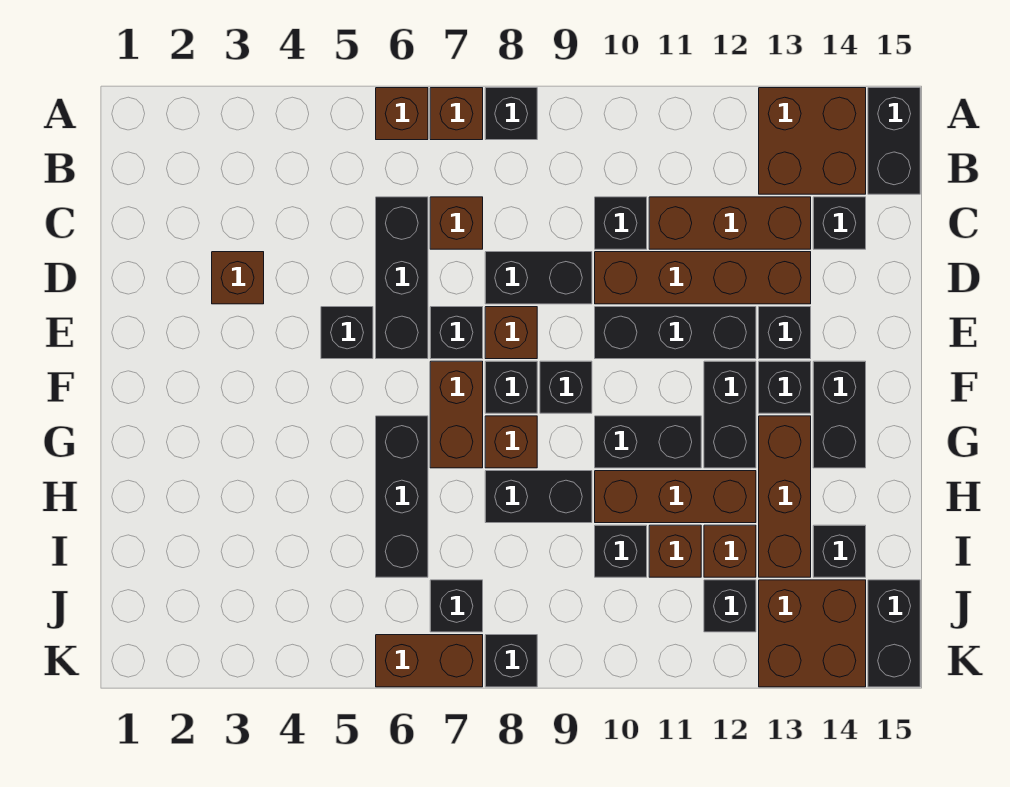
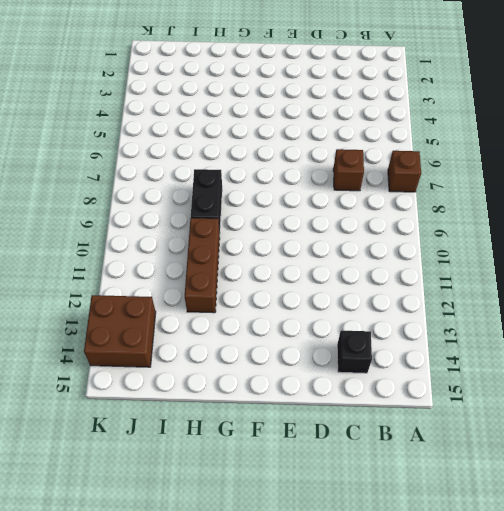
none -> brown 1x1 brick [376,88,428,140]
none -> black 1x1 brick [485,88,537,140]
none -> brown 2x2 brick [759,88,866,194]
none -> black 1x2 brick [868,88,920,194]

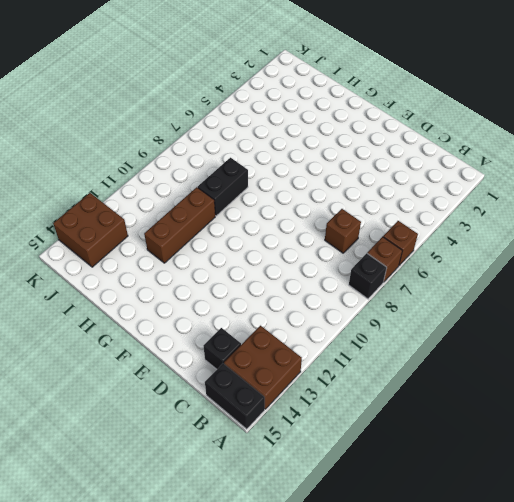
none -> black 1x3 brick [376,197,428,359]
none -> black 1x1 brick [595,197,647,249]
none -> brown 1x3 brick [649,197,811,249]
none -> brown 1x1 brick [212,252,264,304]

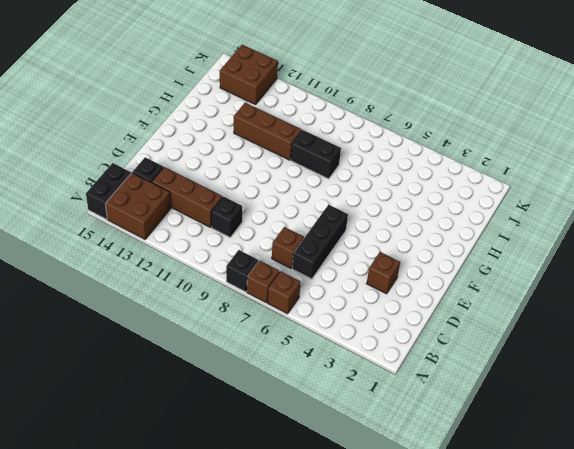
none -> black 1x2 brick [485,252,592,304]
none -> brown 1x4 brick [595,252,811,304]
none -> black 1x1 brick [321,307,373,359]
none -> black 1x1 brick [430,307,483,359]

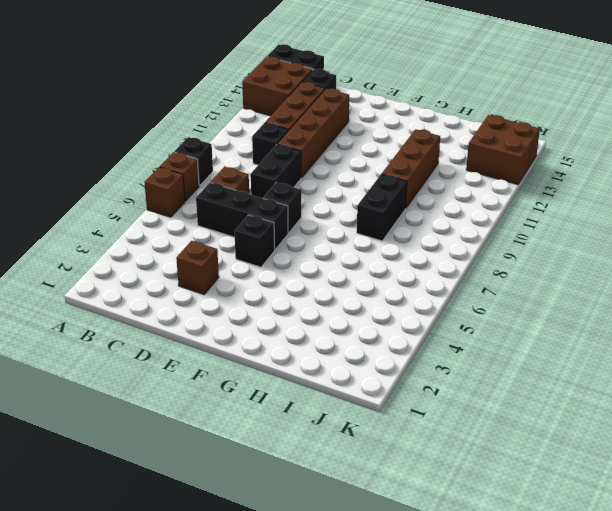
none -> brown 1x1 brick [485,307,537,359]
none -> black 1x3 brick [595,307,756,359]
none -> black 1x1 brick [759,307,811,359]
none -> brown 1x2 brick [430,361,483,468]

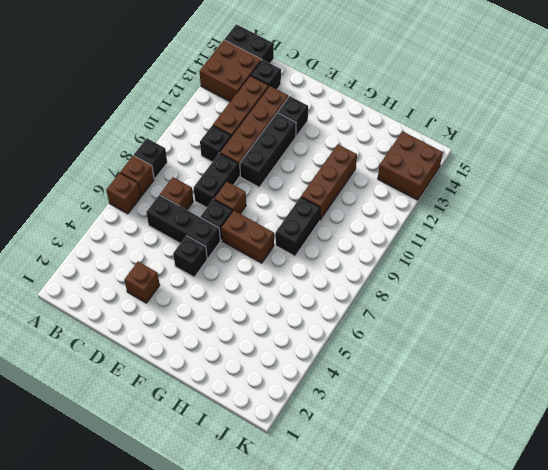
none -> black 1x1 brick [485,361,537,413]
none -> black 1x1 brick [540,361,592,413]
none -> black 1x2 brick [704,361,756,468]
none -> black 1x1 brick [759,361,811,413]

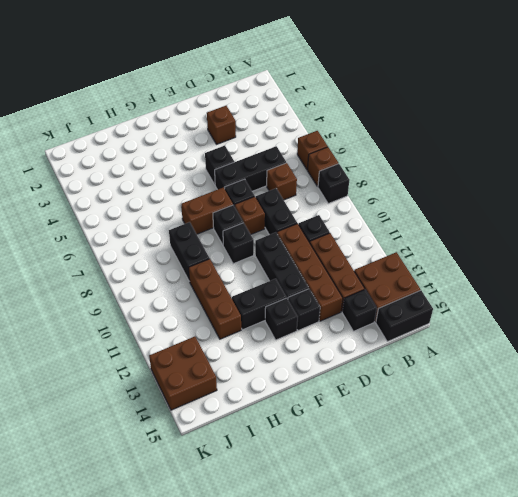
none -> black 1x2 brick [813,361,866,468]
none -> black 1x3 brick [376,416,428,577]
none -> brown 1x1 brick [485,416,537,468]
none -> black 1x2 brick [595,416,701,468]

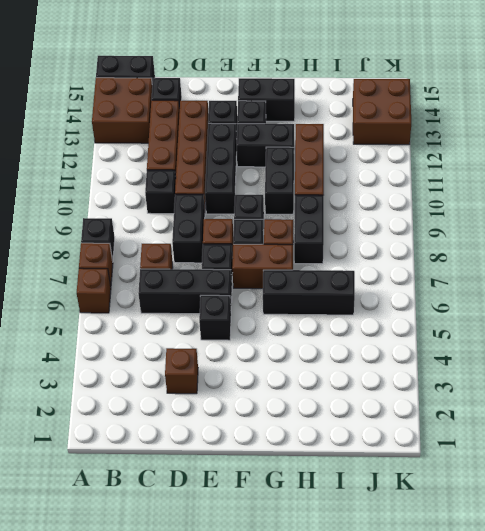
none -> brown 1x3 brick [759,416,811,577]
none -> black 1x1 brick [595,525,647,577]
none -> brown 1x1 brick [649,525,701,577]
none -> brown 1x1 brick [704,525,756,577]

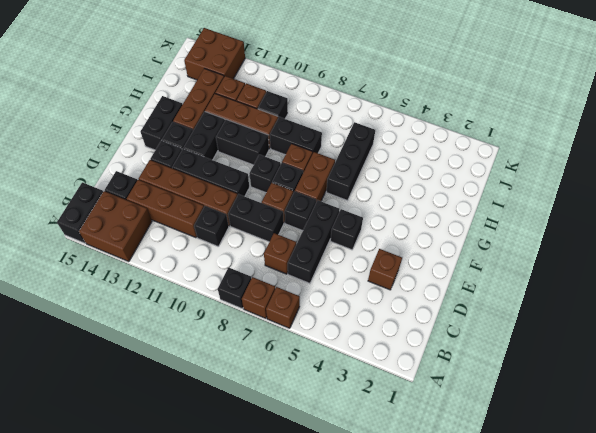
none -> black 1x1 brick [813,525,866,577]
none -> black 1x1 brick [430,580,483,632]
none -> black 1x1 brick [704,580,756,632]
none -> black 1x2 brick [868,580,920,687]

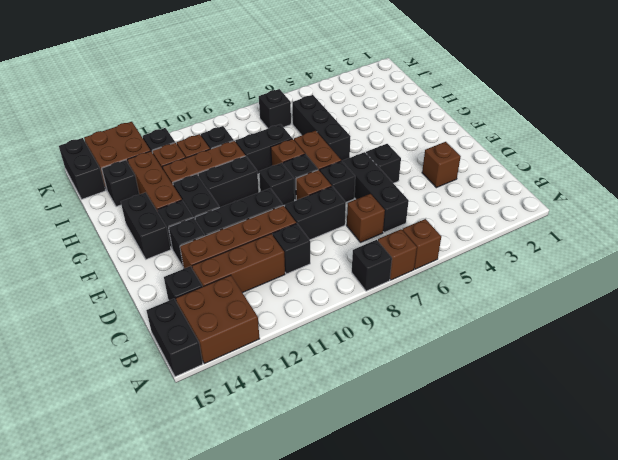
none -> brown 1x2 brick [376,635,483,687]
none -> black 1x1 brick [485,635,537,687]

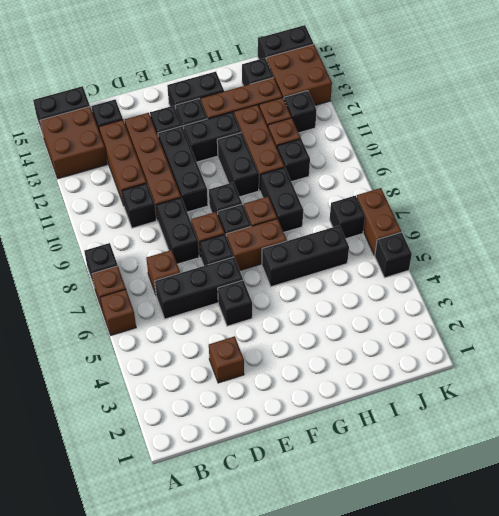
black 1x1 brick [375,232,412,278] -> black 1x1 brick moved to [485,635,537,687]

